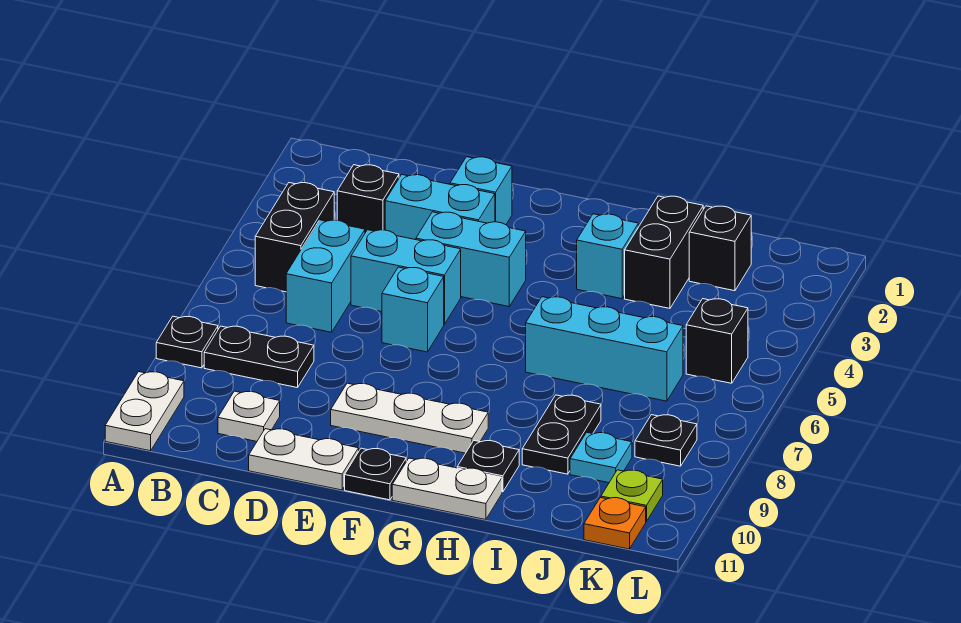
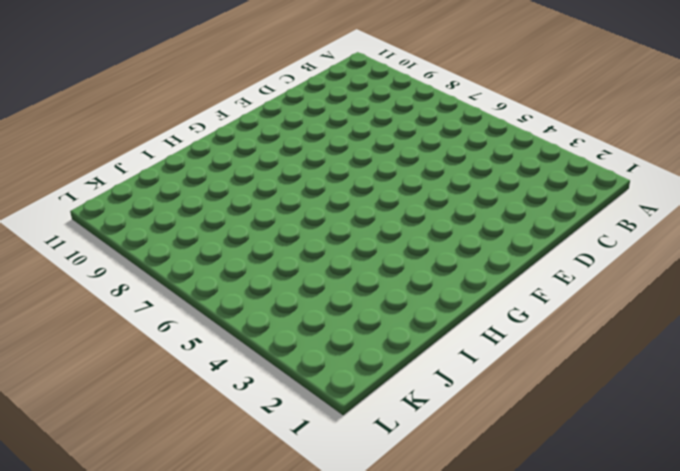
none -> black 1x1 plate [156,316,218,368]
none -> white 1x2 plate [105,372,184,451]
none -> black 1x2 brick [255,183,334,292]

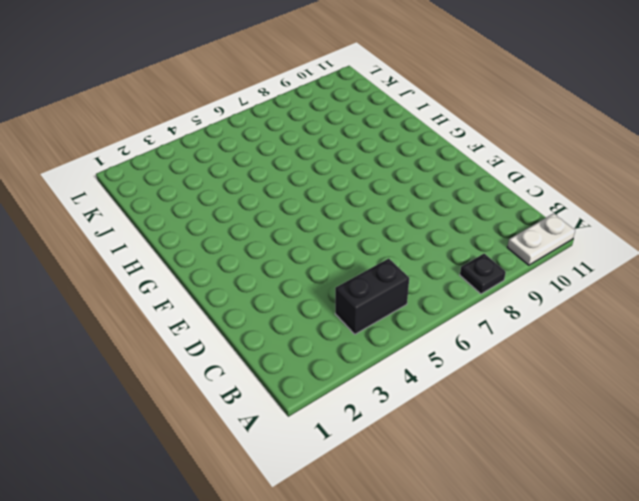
none -> black 1x2 plate [204,326,314,388]
none -> black 1x1 brick [337,165,399,233]
none -> cyan 1x2 brick [286,220,365,332]

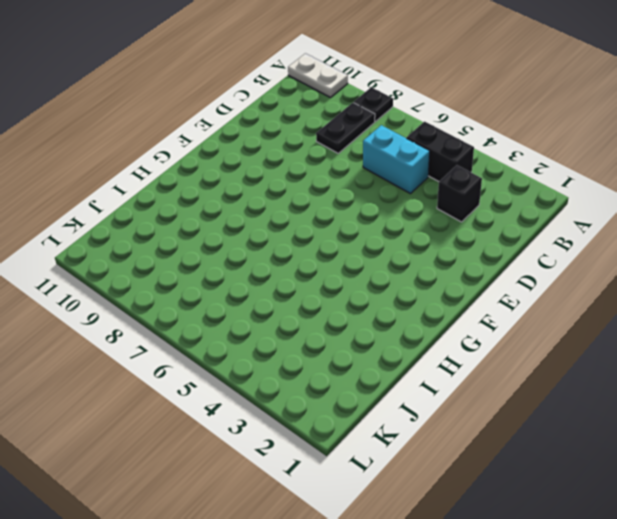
none -> white 1x1 plate [218,391,280,441]
none -> cyan 1x2 brick [385,175,495,240]
none -> cyan 1x2 brick [351,230,461,324]

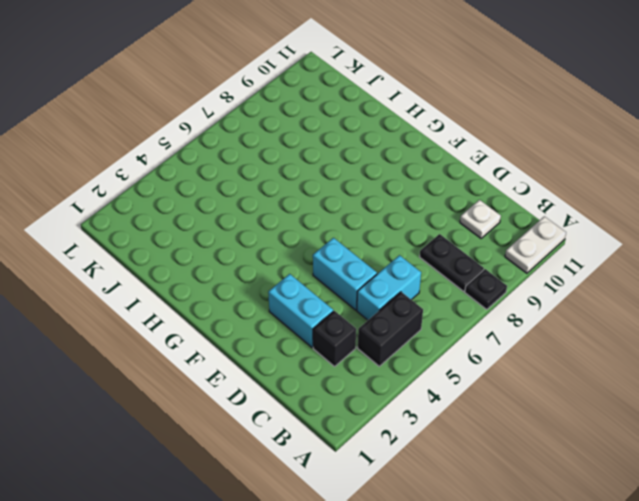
none -> white 1x2 plate [249,429,359,490]
none -> cyan 1x1 brick [450,157,512,225]
none -> cyan 1x2 brick [416,212,526,307]

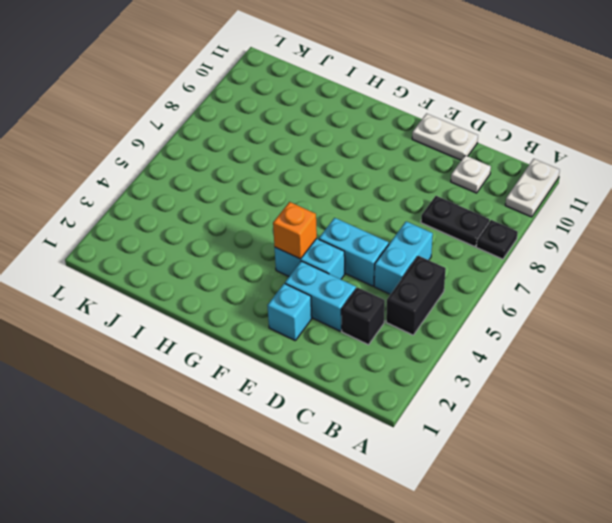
orange 1x1 brick [273,202,317,259] -> none
none -> cyan 1x1 brick [382,267,444,352]
none -> white 1x3 plate [331,383,488,453]
none -> black 1x1 plate [345,448,406,500]

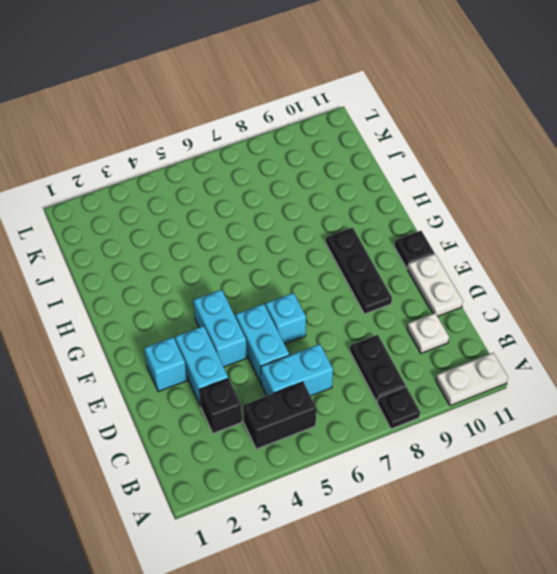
black 1x3 plate [326,227,392,314] -> white 1x3 plate [331,383,488,453]
none -> white 1x2 plate [392,458,502,520]
none -> cyan 1x1 brick [577,214,638,299]
none -> cyan 1x3 brick [526,297,683,401]

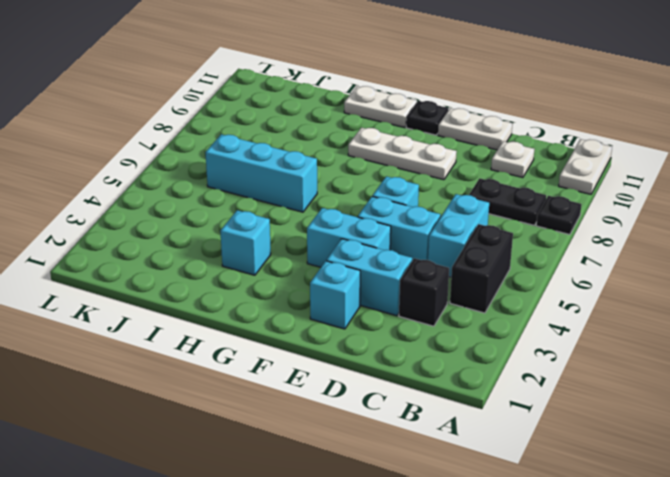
none -> black 1x1 plate [457,441,519,492]
none -> black 1x2 brick [625,196,703,308]
none -> black 1x2 plate [522,395,601,474]

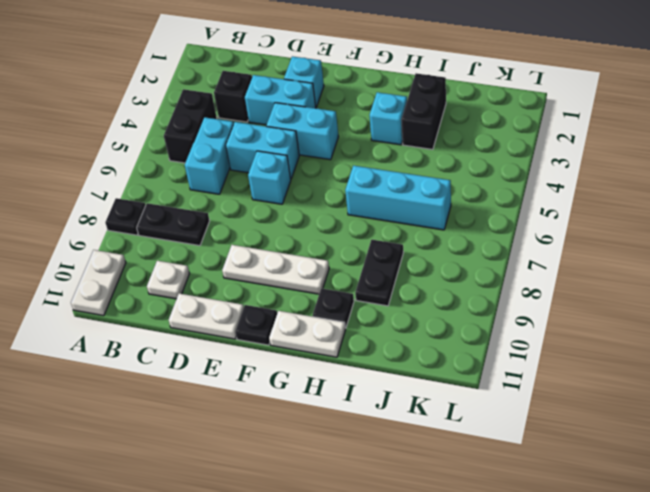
none -> black 1x1 brick [689,206,751,291]
none -> cyan 1x1 plate [570,432,632,483]
none -> black 1x1 brick [686,299,748,383]

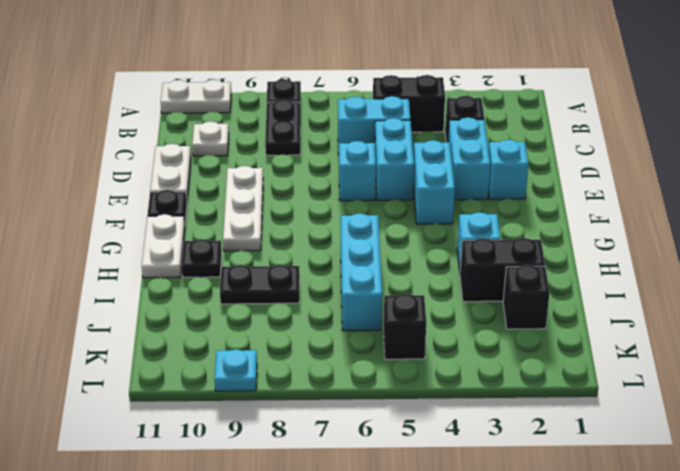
cyan 1x1 plate [215,349,257,391] -> cyan 1x1 plate moved to [570,432,632,483]
none -> black 1x1 plate [635,415,697,466]
none -> lime 1x1 plate [601,470,663,521]
none -> orange 1x1 plate [584,498,646,549]

